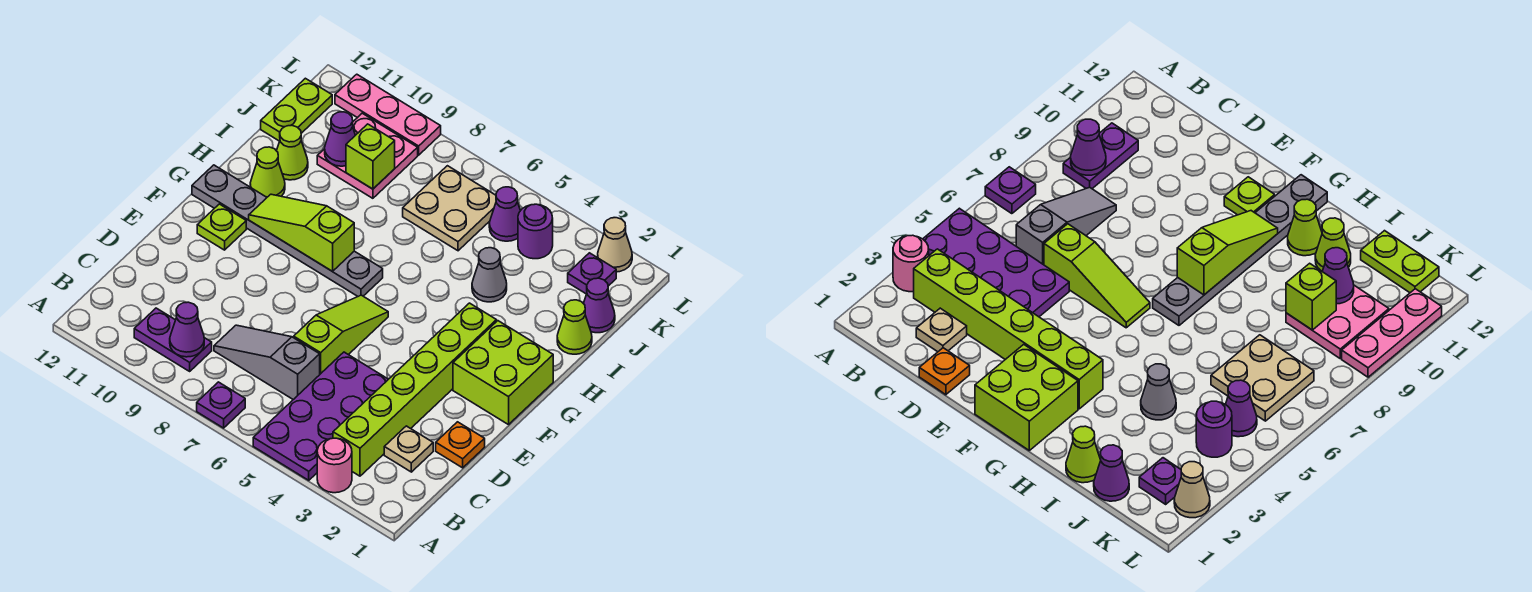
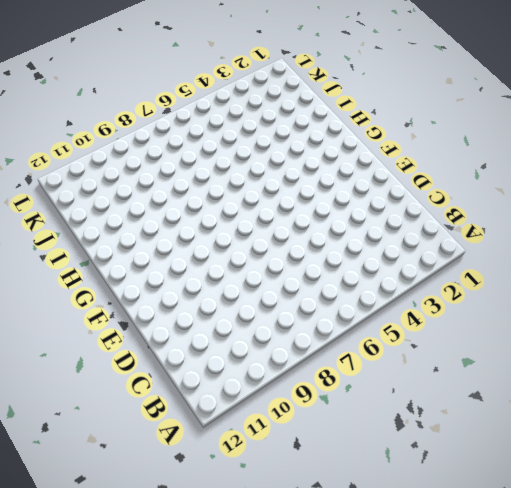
none -> pink 1x1 round brick [317,438,352,493]
none -> purple 2x4 plate [253,352,388,480]
none -> purple 1x1 plate [197,382,245,428]

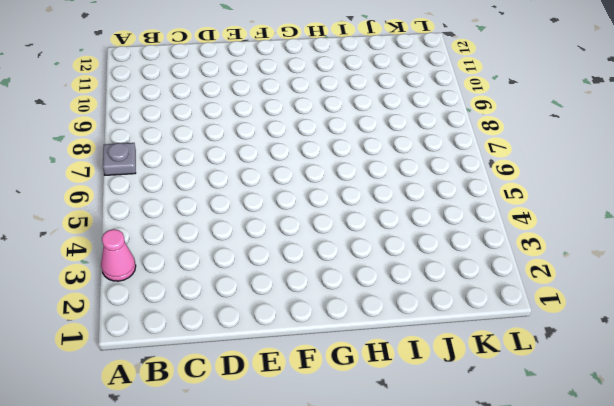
pink 1x1 cone [101,229,136,281] -> pink 1x1 round brick [317,438,352,493]
grey 1x1 plate [103,143,136,175] -> purple 1x1 plate [197,382,245,428]
none -> purple 2x4 plate [253,352,388,480]
none -> lime 1x6 brick [333,303,496,476]
none -> purple 1x2 plate [134,308,212,371]

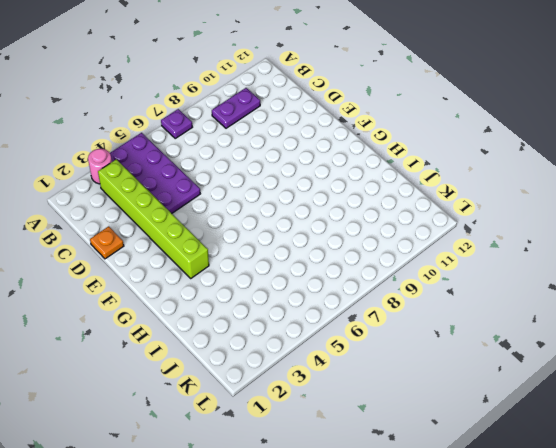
none -> tan 1x1 plate [384,426,433,472]
none -> grey 1x3 slope [214,325,320,400]
none -> lime 1x3 slope [294,295,388,374]

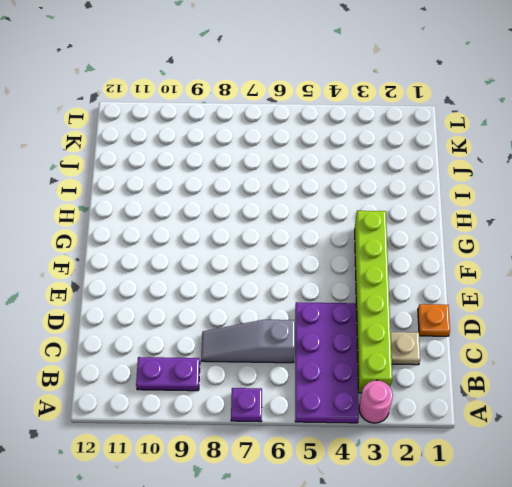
none -> lime 1x3 slope [294,295,388,374]
none -> lime 2x2 brick [453,321,553,425]
none -> lime 1x1 plate [197,204,246,250]

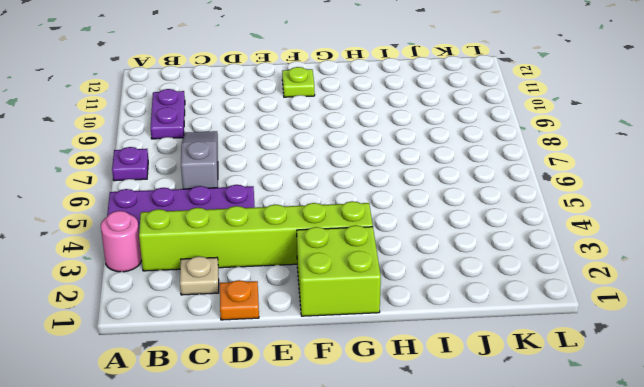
none -> lime 1x3 slope [294,295,388,374]
none -> grey 1x6 plate [192,165,383,296]
none -> lime 1x1 cone [250,147,285,197]

